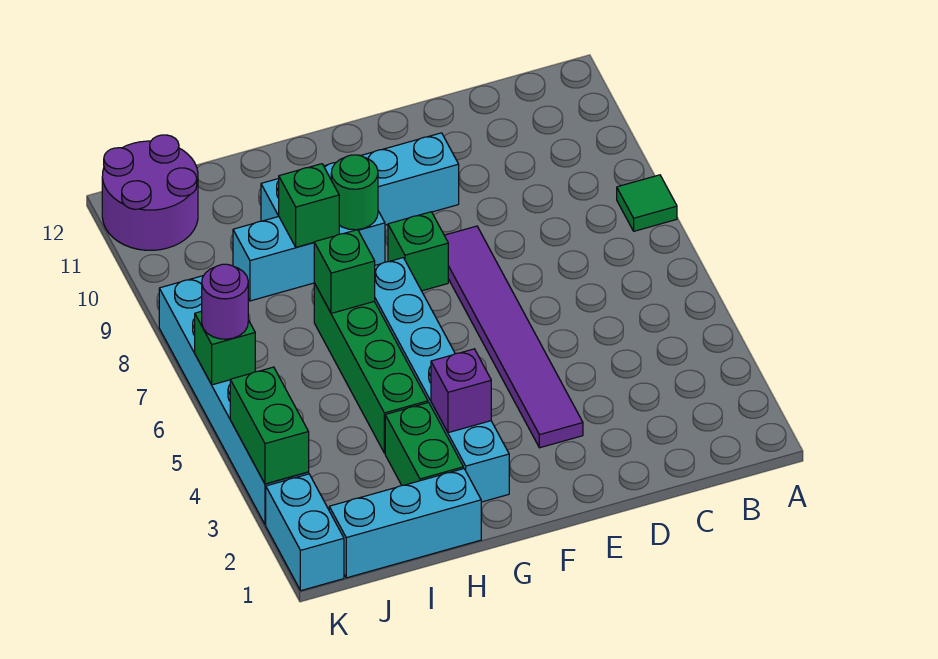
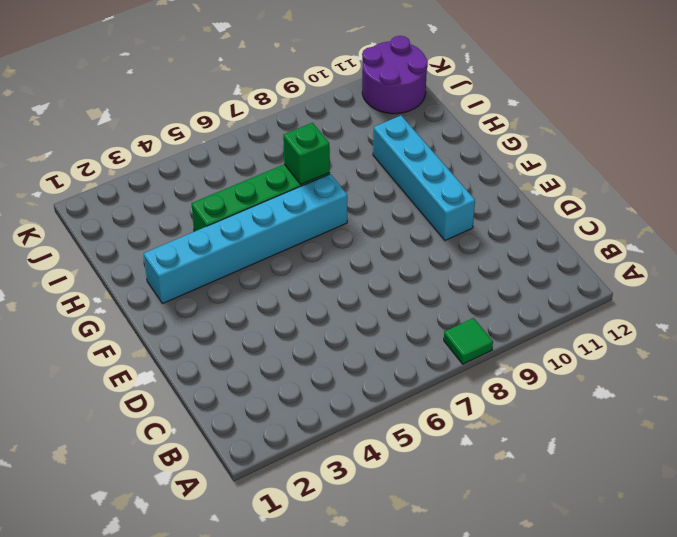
none -> purple 1x6 tile [444,226,583,448]
none -> green 1x1 brick [388,212,448,291]
none -> cyan 1x3 brick [233,211,385,301]

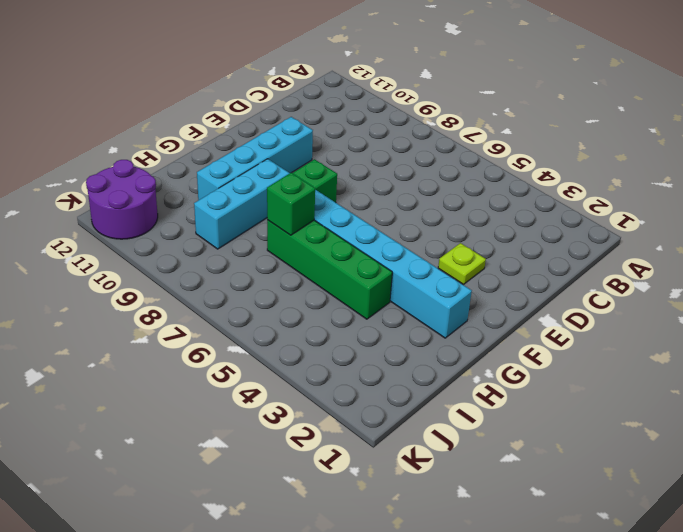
lime 1x1 plate [438,243,486,284] -> purple 1x6 tile [444,226,583,448]
none -> green 1x1 tile [617,175,677,231]
none -> cyan 1x3 brick [329,469,481,578]
none -> green 1x2 brick [385,402,463,485]

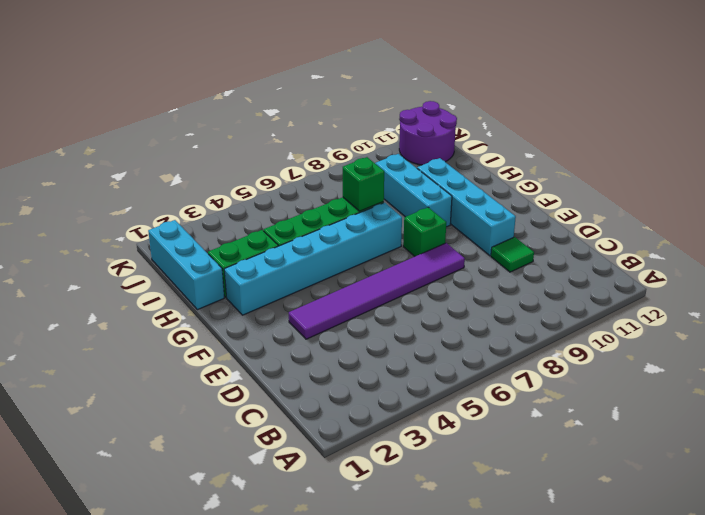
green 1x1 tile [491,237,534,272] -> green 1x1 tile moved to [617,175,677,231]
none -> cyan 1x2 brick [266,474,344,591]
none -> cyan 1x6 brick [159,276,309,525]
none -> purple 1x1 brick [431,349,491,433]

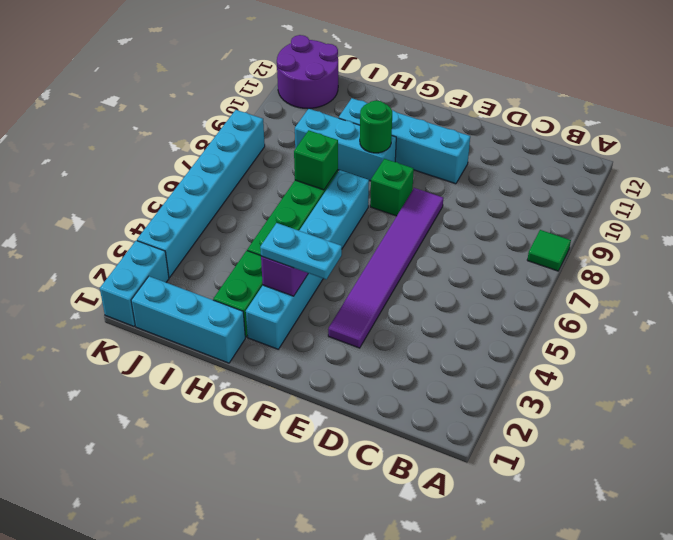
cyan 1x2 plate [260,223,342,279] -> none
none -> green 1x1 brick [279,164,339,247]
none -> green 1x2 brick [230,367,309,484]
none -> green 1x1 brick [195,311,255,385]

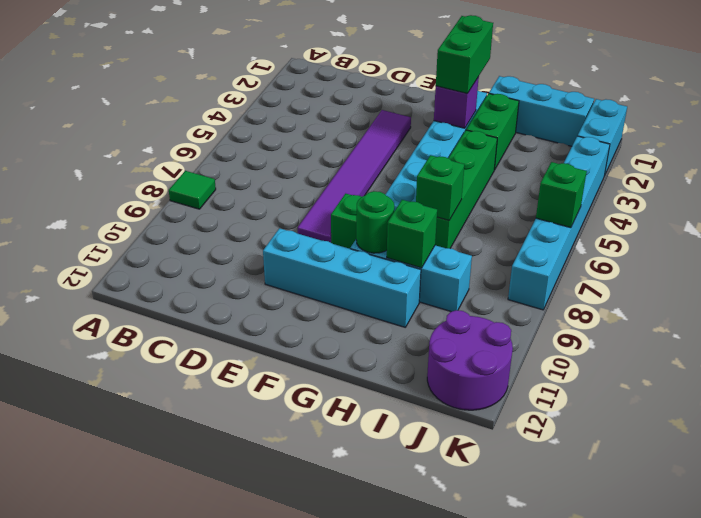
green 1x2 brick [436,15,493,94] -> green 1x2 brick moved to [230,367,309,484]
none -> purple 1x1 round brick [202,264,248,339]

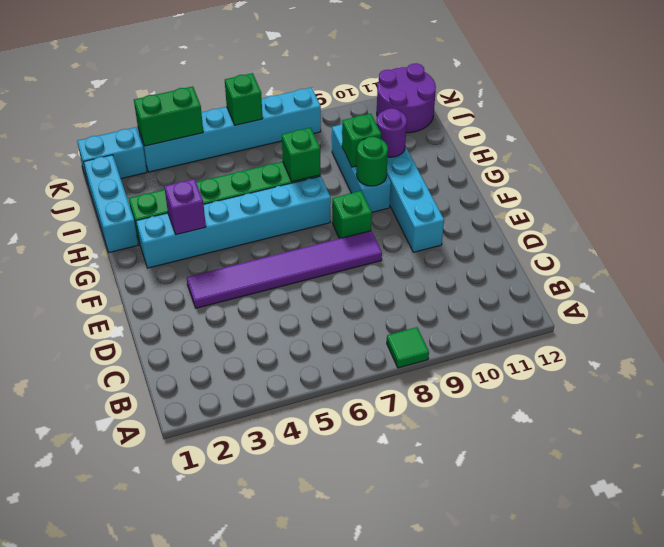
purple 1x1 round brick [376,108,407,157] -> purple 1x1 round brick moved to [202,264,248,339]

